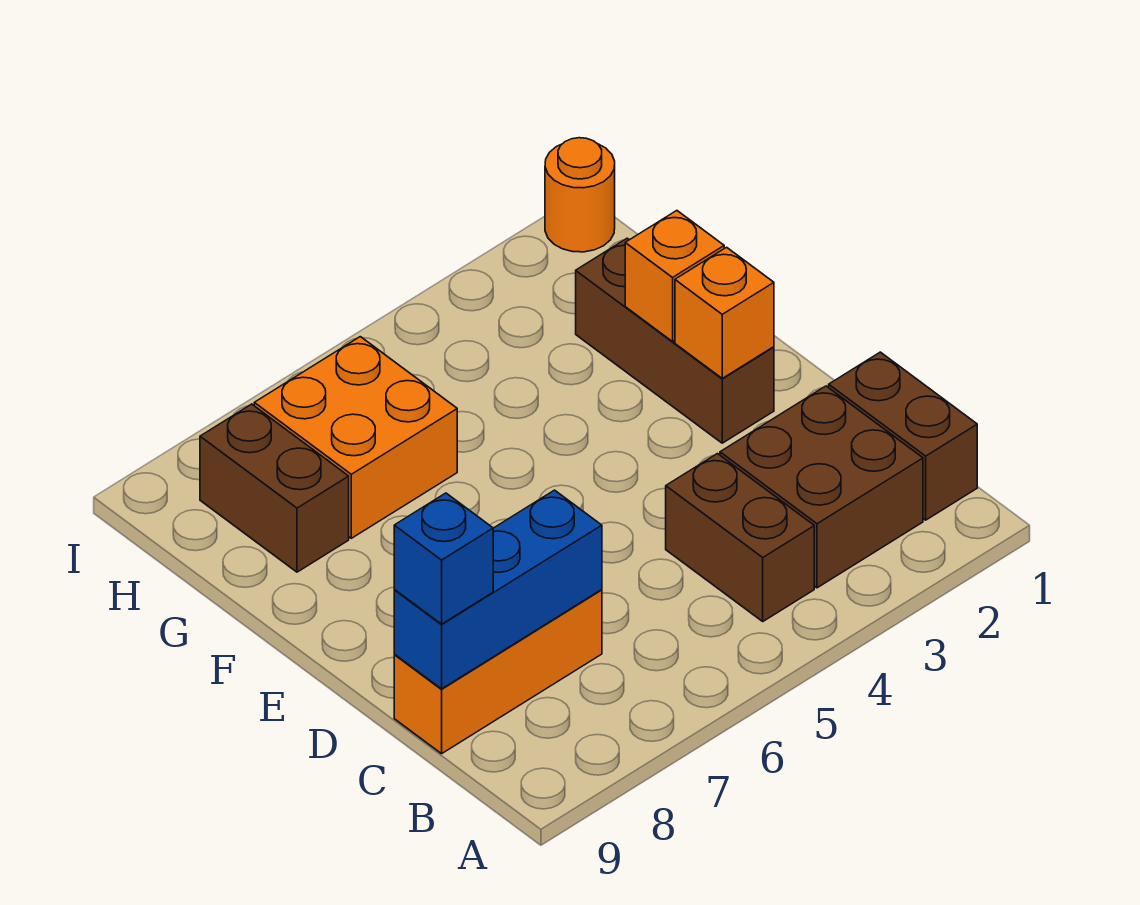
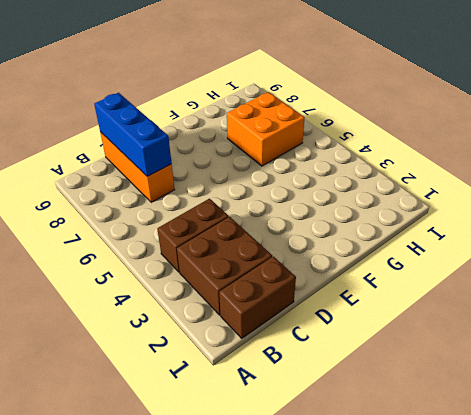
none -> brown 1x3 brick [576,238,774,443]
none -> brown 1x2 brick [200,404,349,572]
none -> orange 1x1 round brick [545,138,615,252]

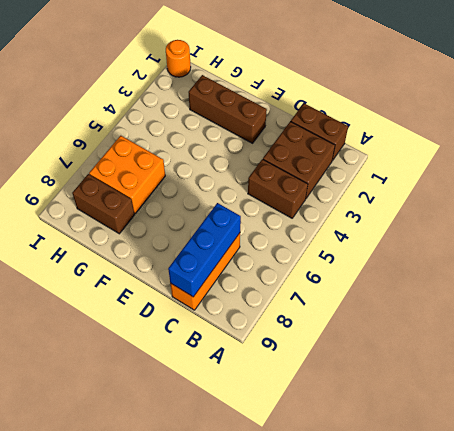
none -> orange 1x1 brick [675,247,774,378]
none -> orange 1x1 brick [625,211,724,341]
none -> blue 1x1 brick [394,493,493,624]

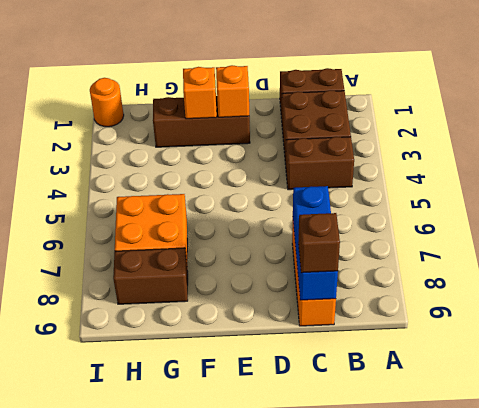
brown 1x1 brick [298,213,340,273] -> blue 1x1 brick [394,493,493,624]

